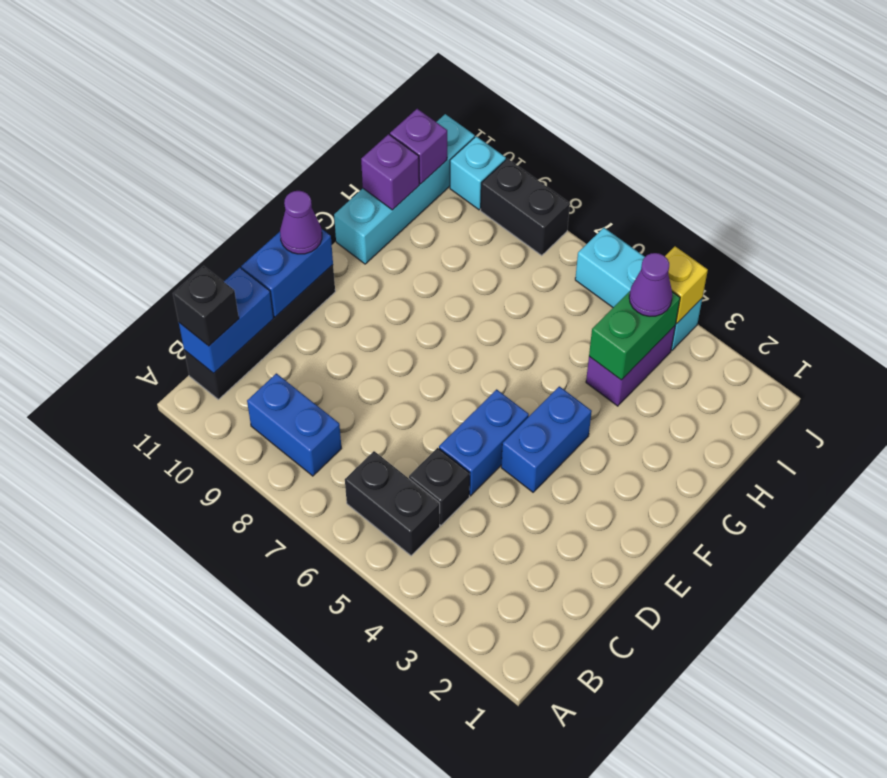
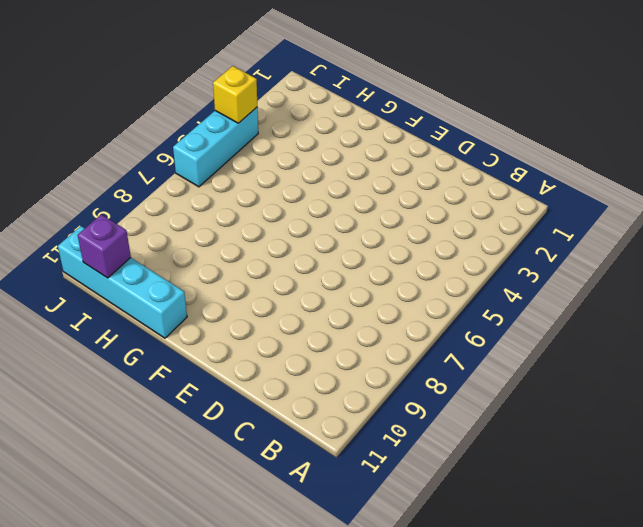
none -> black 1x2 brick [345,451,440,556]
none -> blue 1x2 brick [247,373,342,476]
none -> black 1x4 brick [184,265,335,399]

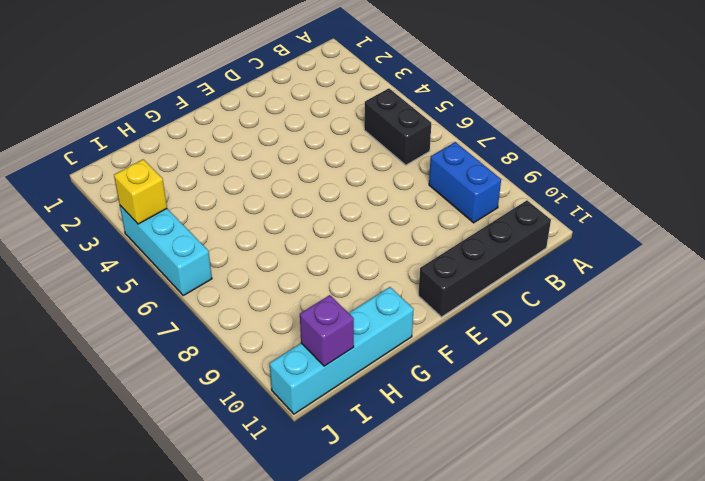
none -> black 1x1 brick [409,448,470,525]
none -> blue 1x2 brick [439,389,529,496]
none -> blue 1x2 brick [501,386,592,492]

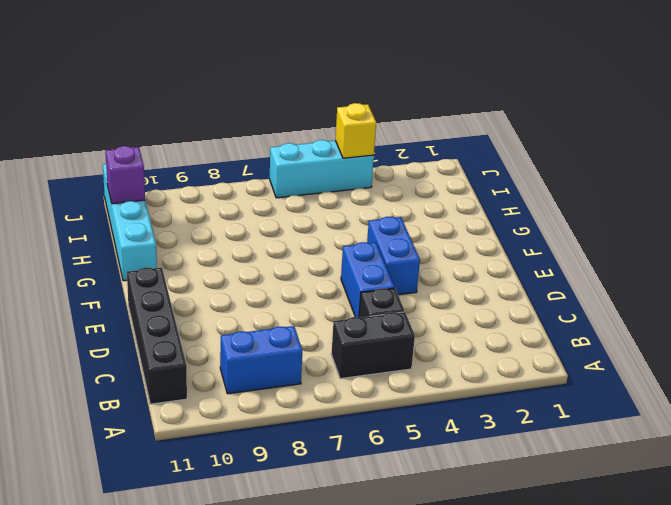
none -> purple 1x2 brick [586,326,675,406]
none -> black 1x2 brick [481,159,570,256]
none -> cyan 1x1 brick [450,136,506,210]

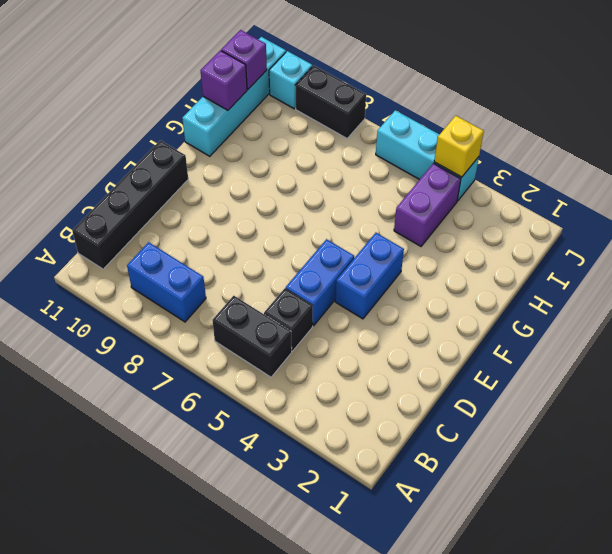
none -> blue 1x2 brick [179,268,274,373]
none -> blue 1x2 brick [241,229,333,317]
none -> green 1x2 brick [589,291,680,380]

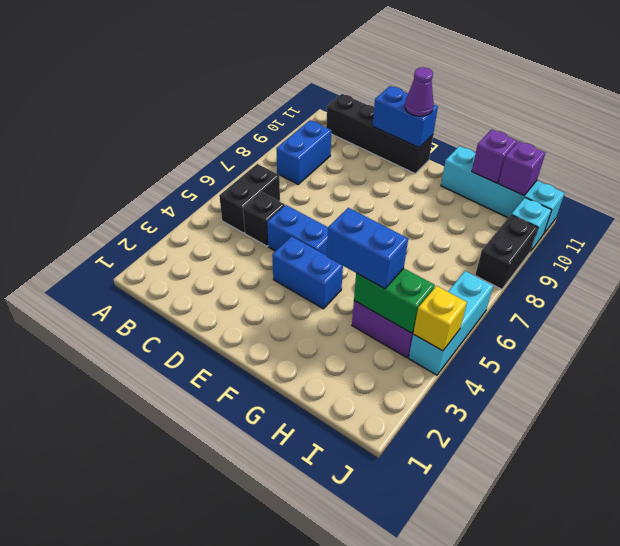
blue 1x2 brick [327,208,408,289] -> blue 1x2 brick moved to [179,268,274,373]
none -> black 1x1 brick [173,266,239,346]
none -> purple 1x1 cone [629,253,672,316]

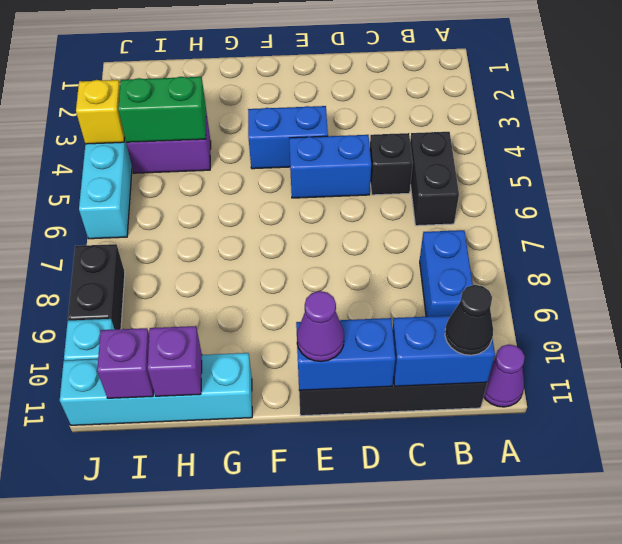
purple 1x1 cone [484,345,525,407] -> purple 1x1 cone moved to [629,253,672,316]
black 1x1 cone [445,285,493,355] -> black 1x1 brick [173,266,239,346]

